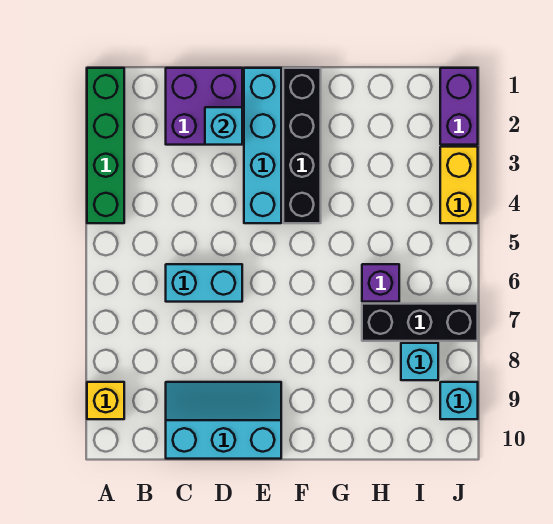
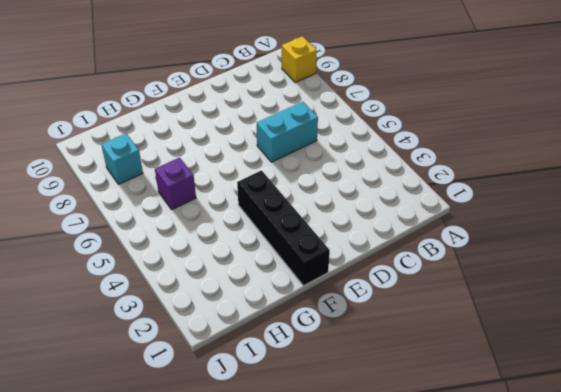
none -> green 1x4 brick [87,68,124,223]
none -> purple 2x2 brick [166,68,242,145]
none -> cyan 2x3 slope [166,382,281,459]

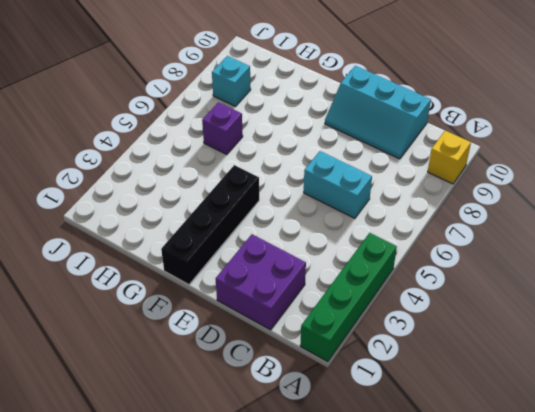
none -> cyan 1x4 brick [244,68,281,223]
none -> black 1x3 brick [362,304,478,341]
none -> purple 1x2 brick [440,68,478,145]

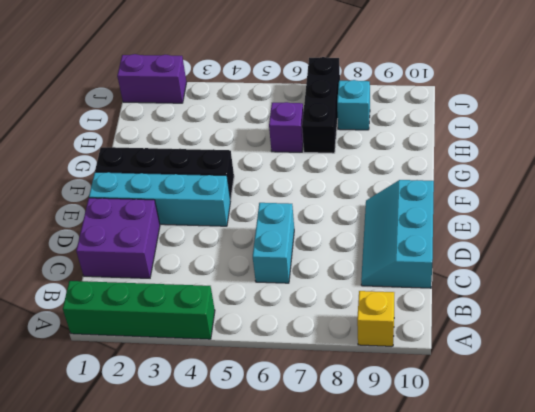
none -> yellow 1x2 brick [440,147,478,223]
none -> cyan 1x1 brick [440,382,478,419]
none -> cyan 1x1 brick [205,107,242,145]

